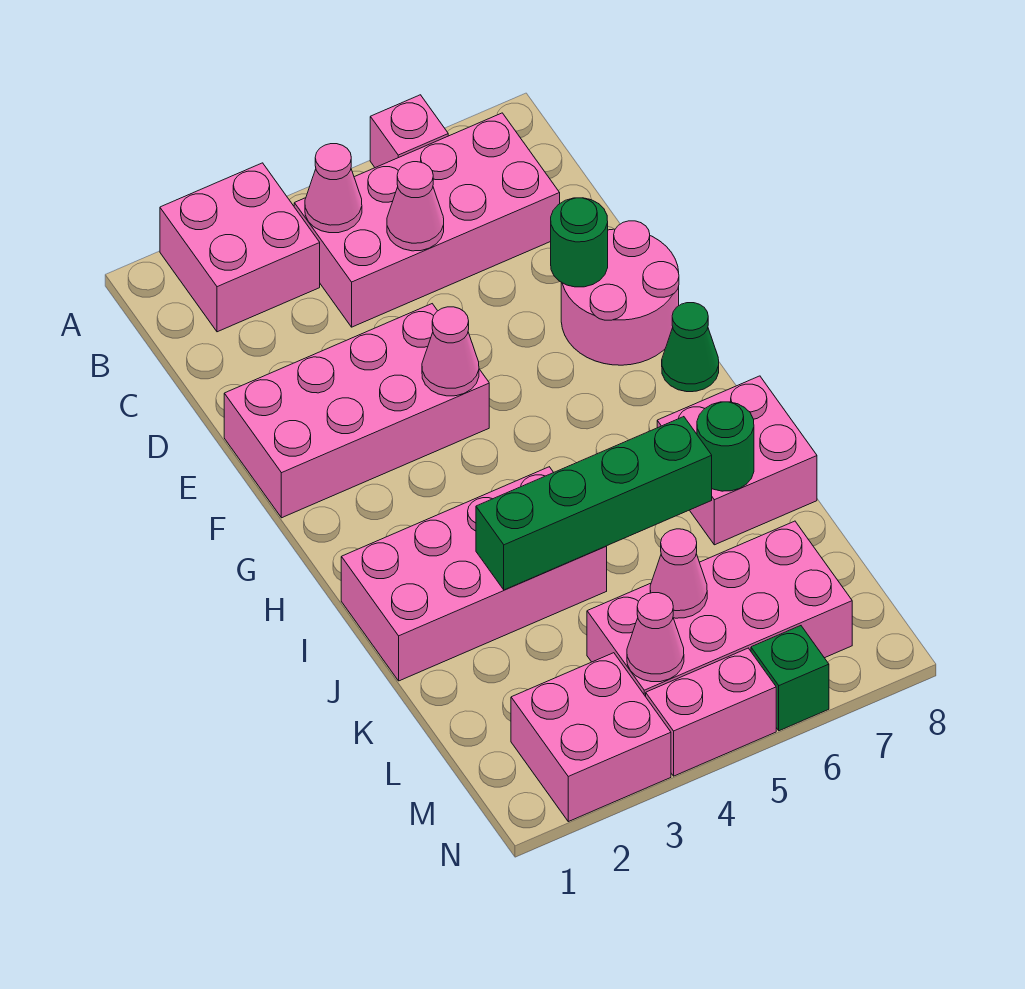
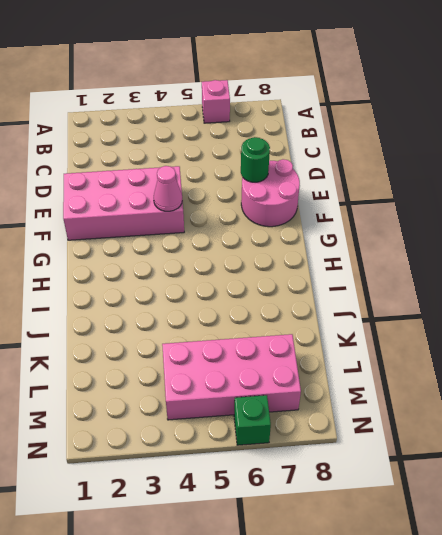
none -> pink 2x2 brick [160,163,320,332]
none -> pink 2x4 brick [294,113,560,327]
none -> green 1x1 cone [662,303,719,392]

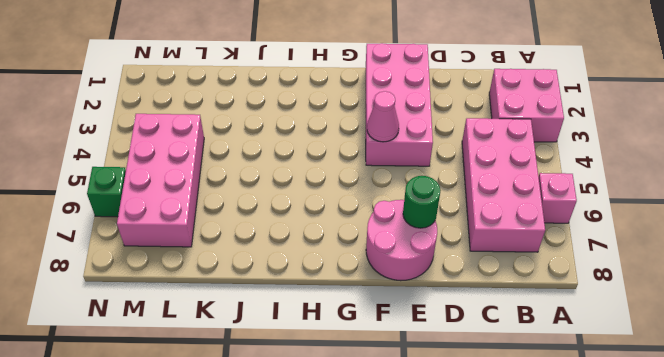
none -> green 1x1 cone [662,303,719,392]
none -> pink 2x4 brick [341,467,607,681]
none -> pink 2x2 brick [657,376,817,545]

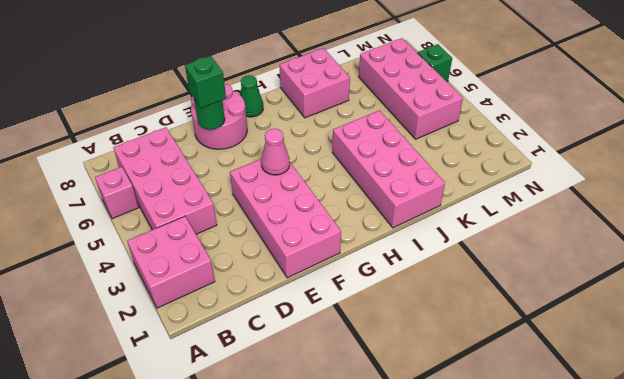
green 1x1 brick [185,56,226,108] -> none
none -> pink 2x2 brick [511,653,671,822]
none -> pink 1x2 brick [646,648,776,776]
none -> pink 1x1 cone [305,144,362,233]

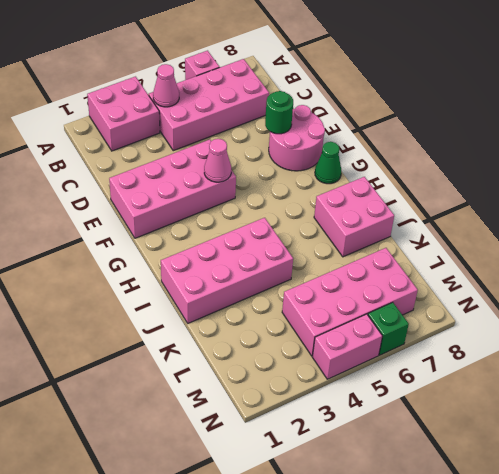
none -> pink 2x2 brick [511,653,671,822]
none -> pink 1x1 cone [387,162,444,251]
none -> green 1x4 brick [476,417,712,590]

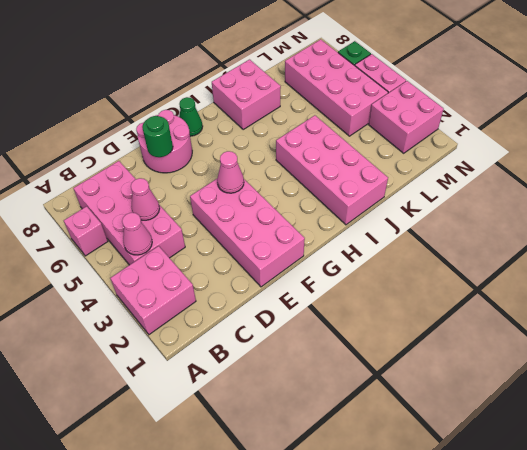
none -> green 1x4 brick [476,417,712,590]
none -> green 1x1 round brick [697,402,754,491]
none -> pink 1x1 cone [650,529,707,618]

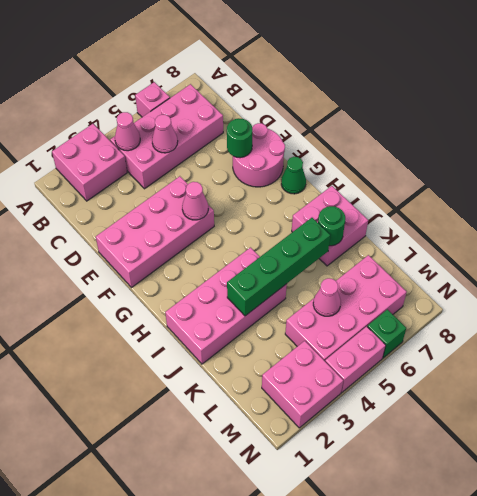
none -> pink 1x1 cone [627,593,684,682]

